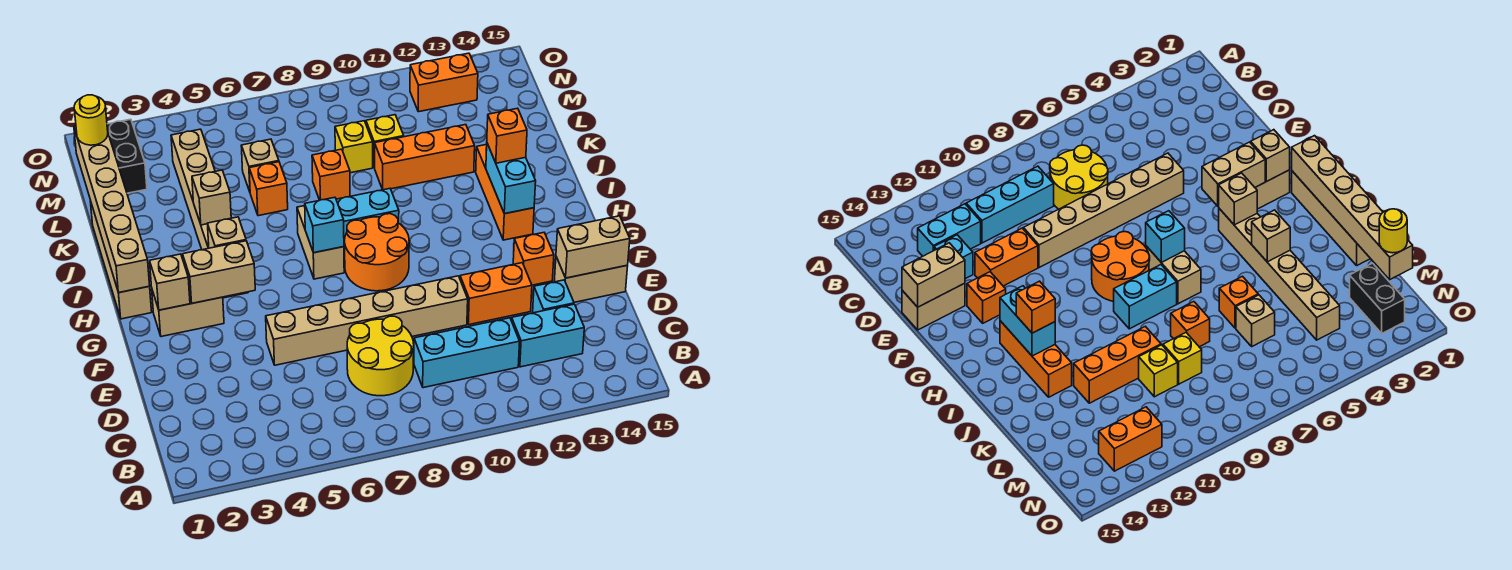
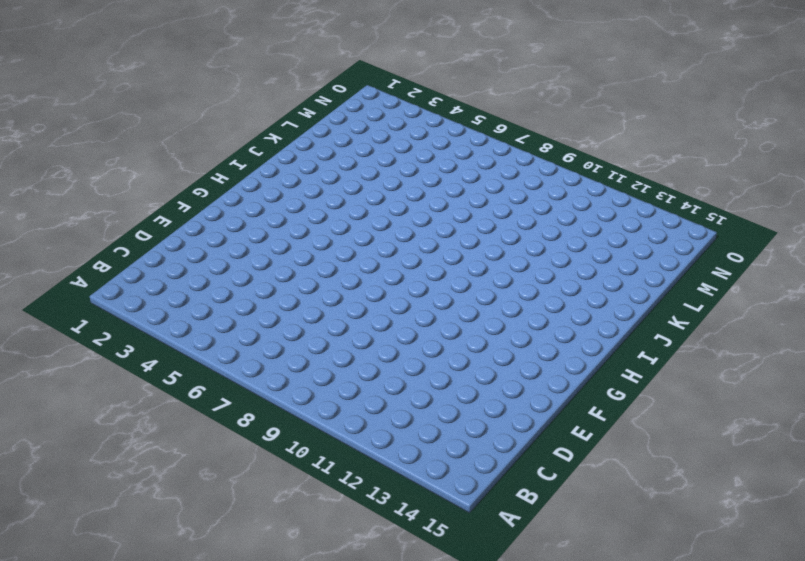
none -> yellow 2x2 round brick [347,316,414,396]
none -> cyan 1x3 brick [414,318,520,388]
none -> cyan 1x2 brick [512,304,584,367]
none -> cyan 1x1 brick [533,280,574,313]

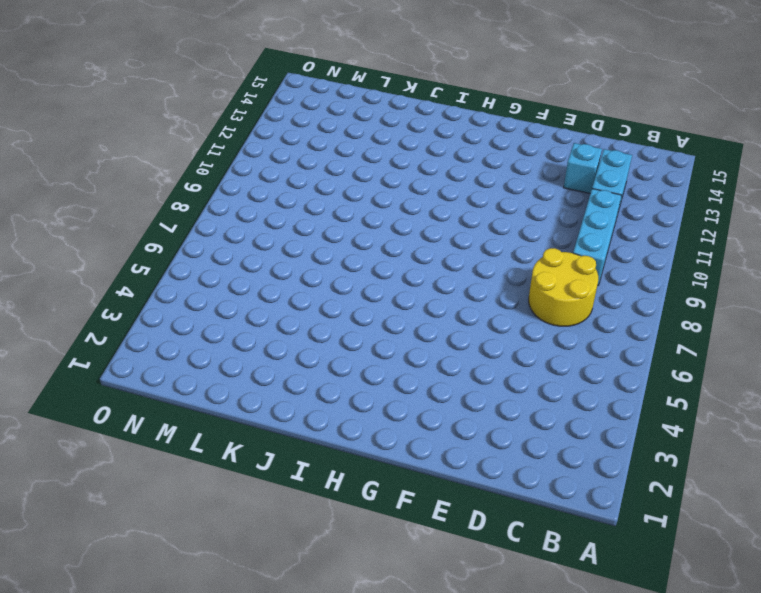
none -> tan 1x6 brick [266,276,468,365]
none -> orange 1x2 brick [460,263,532,324]
none -> tan 1x2 brick [554,257,628,302]
none -> orange 1x1 brick [513,233,554,285]

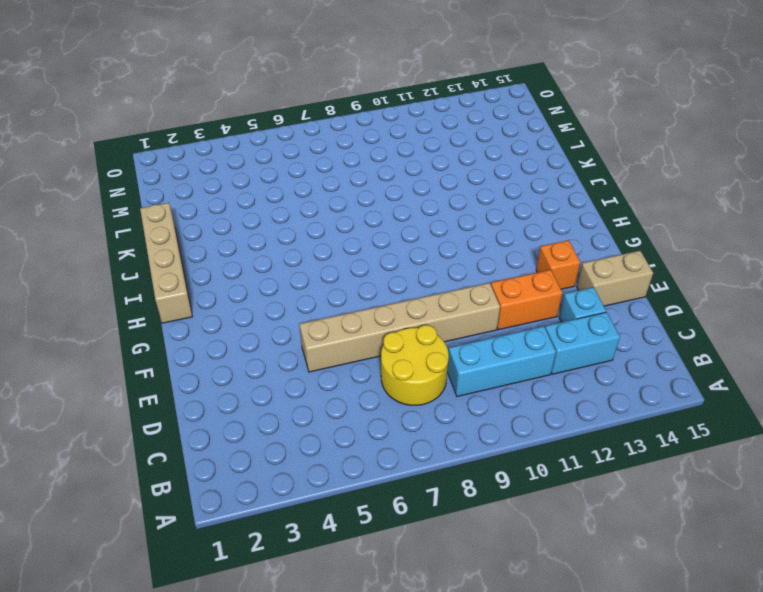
none -> tan 1x2 brick [152,290,224,337]
none -> orange 2x2 round brick [345,214,409,291]
none -> tan 1x6 brick [171,129,248,298]
none -> tan 1x2 brick [297,206,344,279]

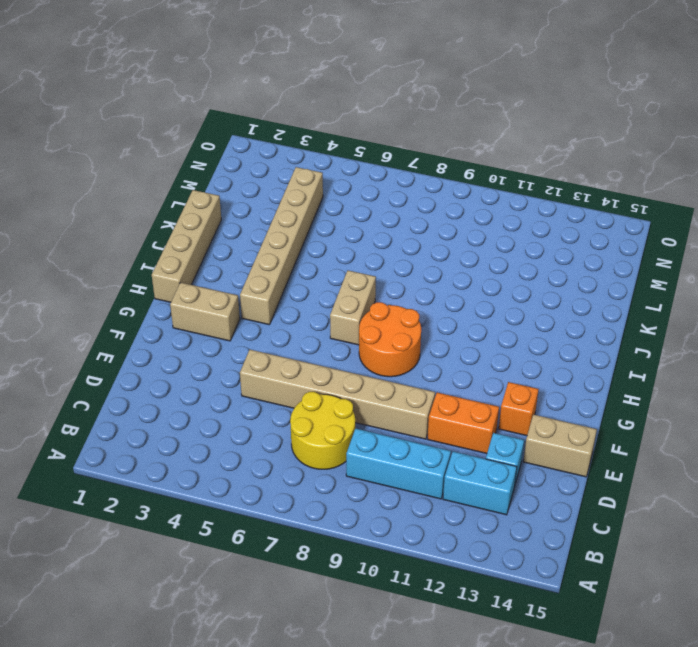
none -> orange 1x3 brick [476,144,534,240]
none -> cyan 1x2 brick [336,189,399,248]
none -> orange 1x1 brick [249,162,288,216]
none -> orange 1x1 brick [312,149,350,200]

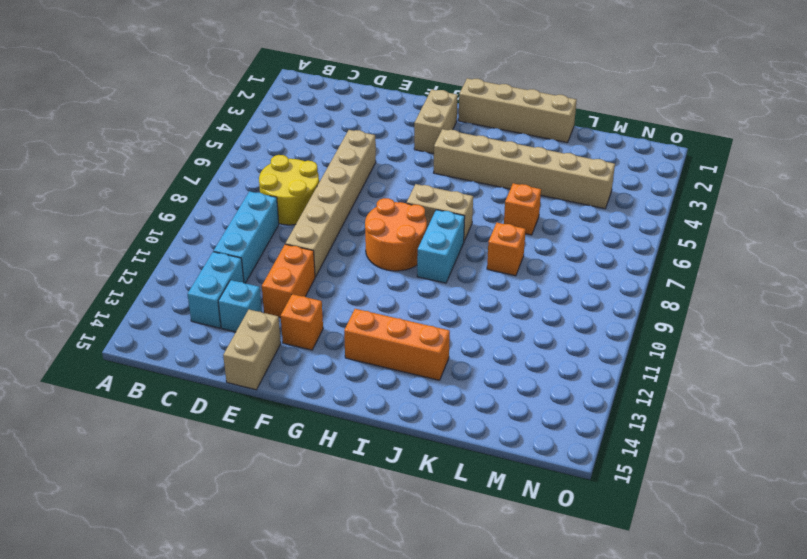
none -> orange 1x3 brick [375,125,475,190]
none -> tan 1x1 brick [241,139,279,192]
none -> yellow 1x1 brick [335,121,373,173]
none -> yellow 1x1 brick [366,115,404,168]

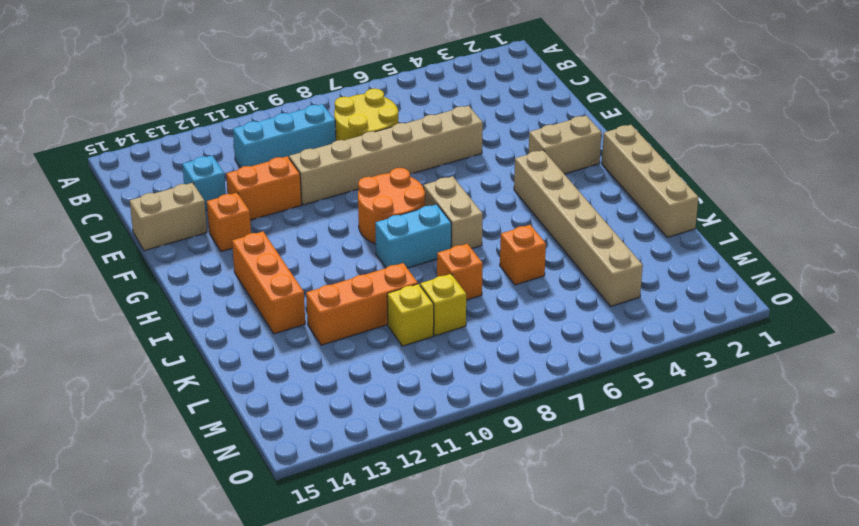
none -> cyan 1x2 brick [512,304,584,367]
none -> tan 1x1 brick [241,139,279,192]
none -> black 1x2 brick [107,119,147,193]
none -> orange 1x2 brick [410,53,478,112]

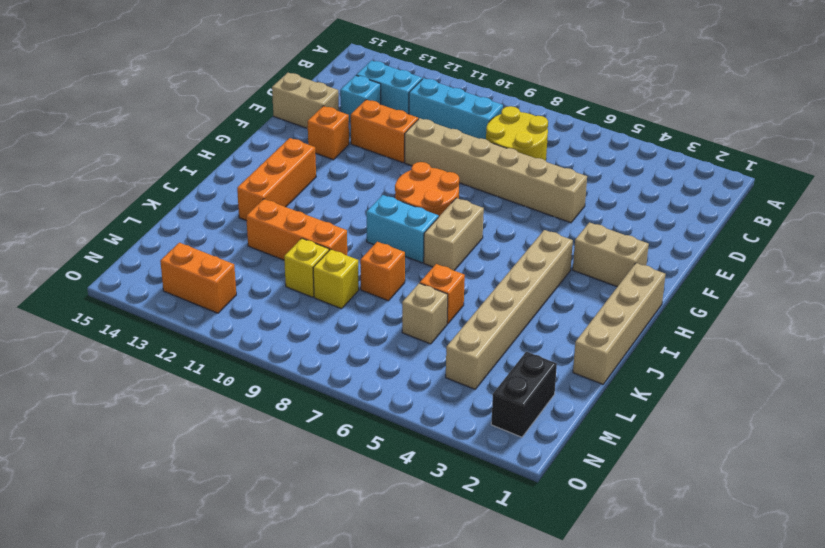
none -> tan 1x2 brick [556,216,630,278]
none -> tan 1x1 brick [150,254,190,310]
none -> tan 1x2 brick [183,241,255,303]
none -> tan 1x6 brick [74,126,150,293]

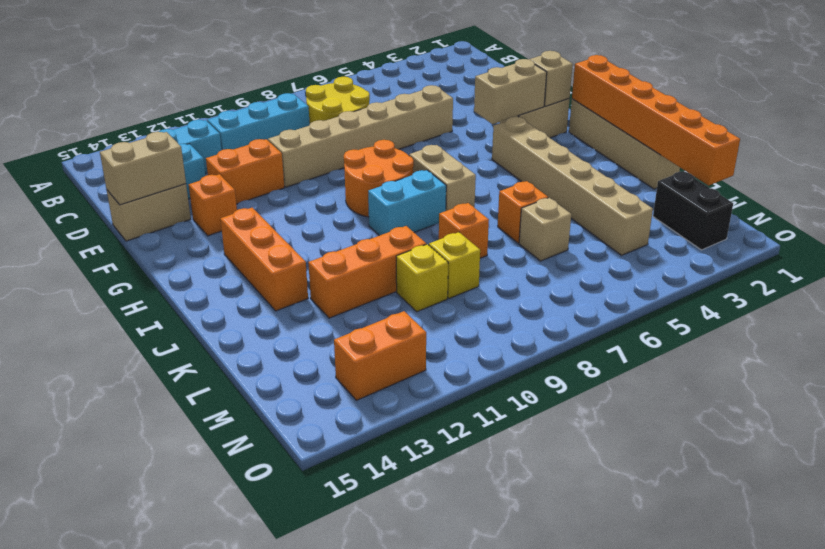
orange 1x6 brick [572,55,740,185] -> tan 1x6 brick [74,126,150,293]
none -> tan 1x1 brick [207,217,246,248]
none -> cyan 1x1 brick [305,197,344,253]
none -> cyan 1x2 brick [486,144,536,214]
none -> tan 1x1 brick [192,170,231,225]

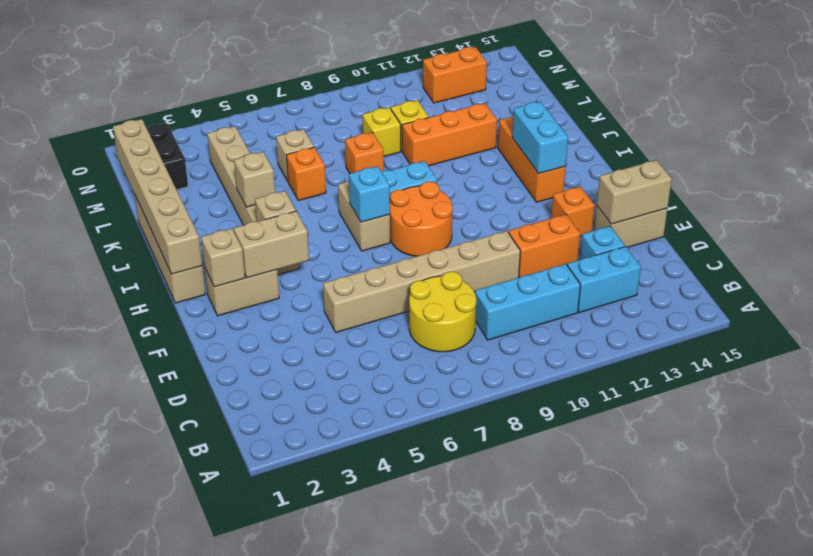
none -> orange 1x1 brick [487,108,527,163]
none -> yellow 1x1 round brick [74,95,108,145]

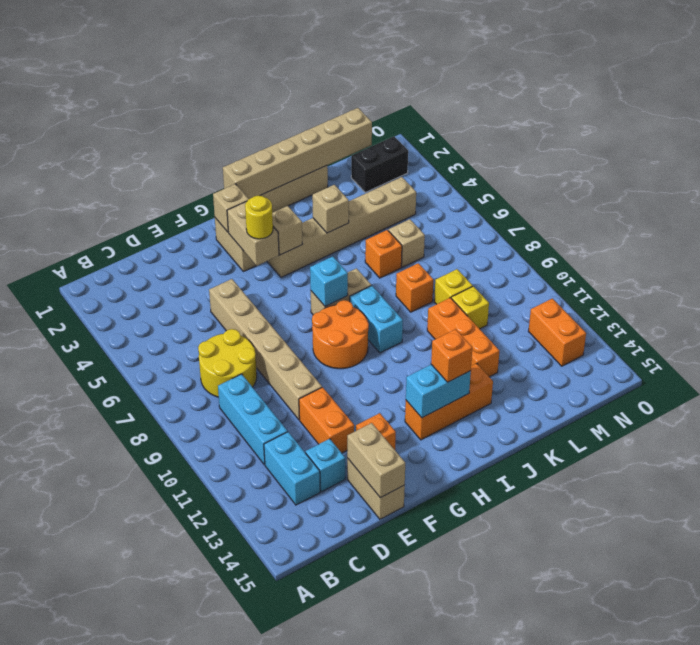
yellow 1x1 round brick [245,196,273,239] -> yellow 1x1 round brick moved to [74,95,108,145]

